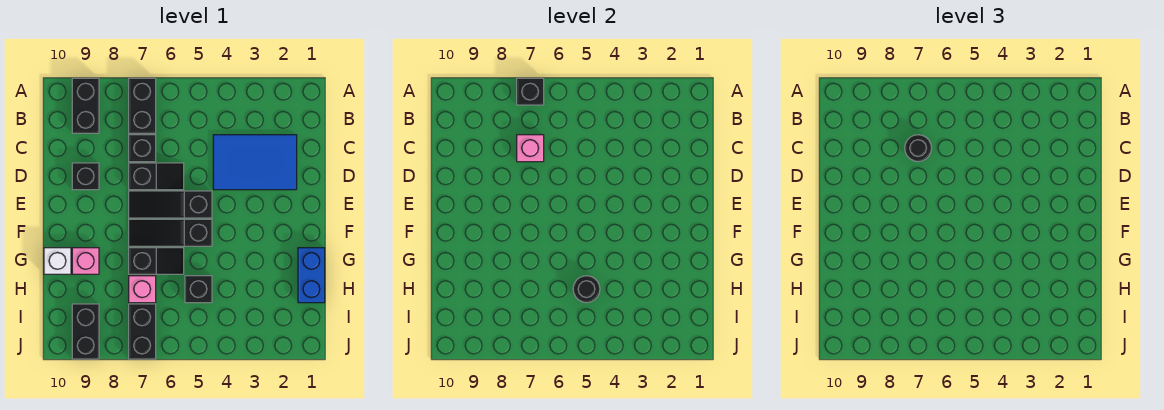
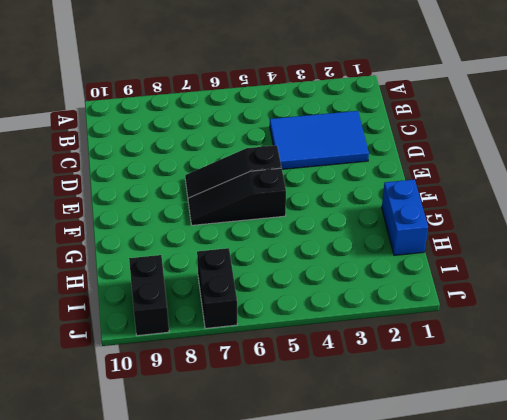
none -> black 1x2 brick [129,78,156,133]
none -> black 1x2 brick [72,78,99,133]
none -> black 1x1 brick [129,135,156,162]

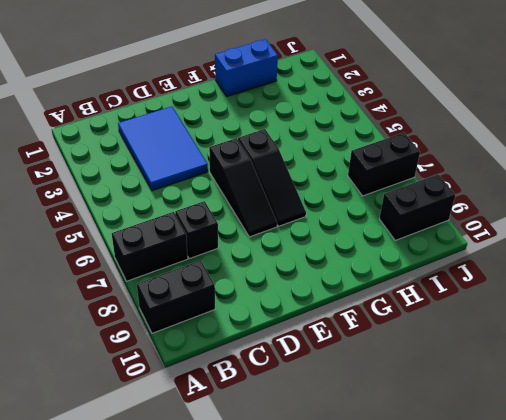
none -> black 1x2 slope [129,163,184,190]
none -> black 1x1 brick [72,163,99,190]
none -> black 1x2 slope [129,248,184,274]

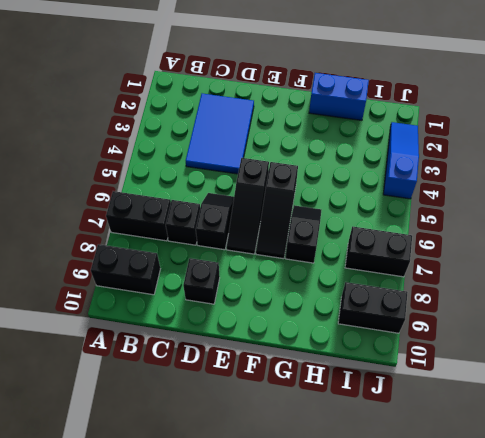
blue 1x3 slope [383,122,419,199] -> none
none -> pink 1x1 brick [72,248,99,274]
none -> white 1x1 brick [44,248,71,274]
none -> black 1x1 brick [185,276,212,303]

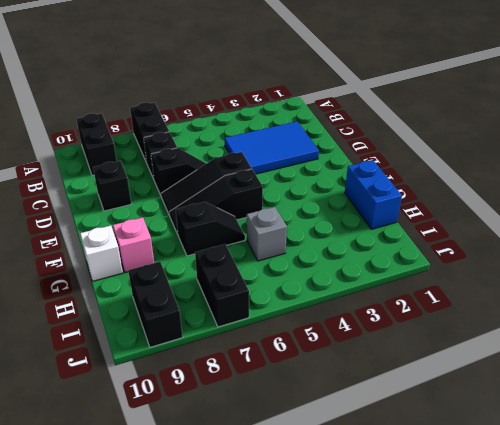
grey 1x1 brick [247,207,287,261] -> black 1x1 brick [185,276,212,303]
none -> pink 1x1 brick [129,276,156,303]
none -> black 1x1 brick [517,78,544,105]
none -> pink 1x1 brick [517,135,544,162]

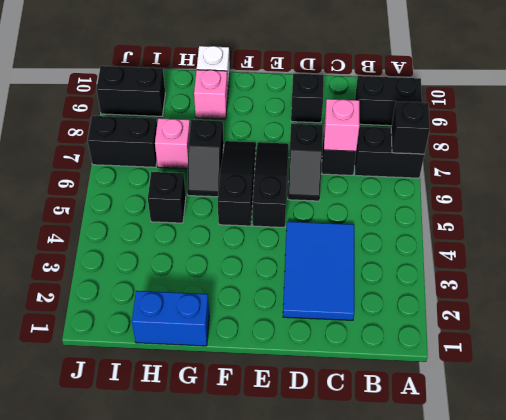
none -> black 1x1 round brick [573,276,600,303]
none -> black 1x1 round brick [905,135,931,161]

